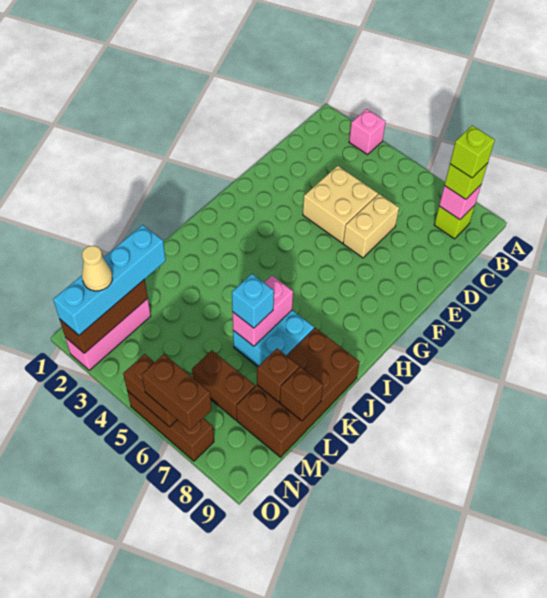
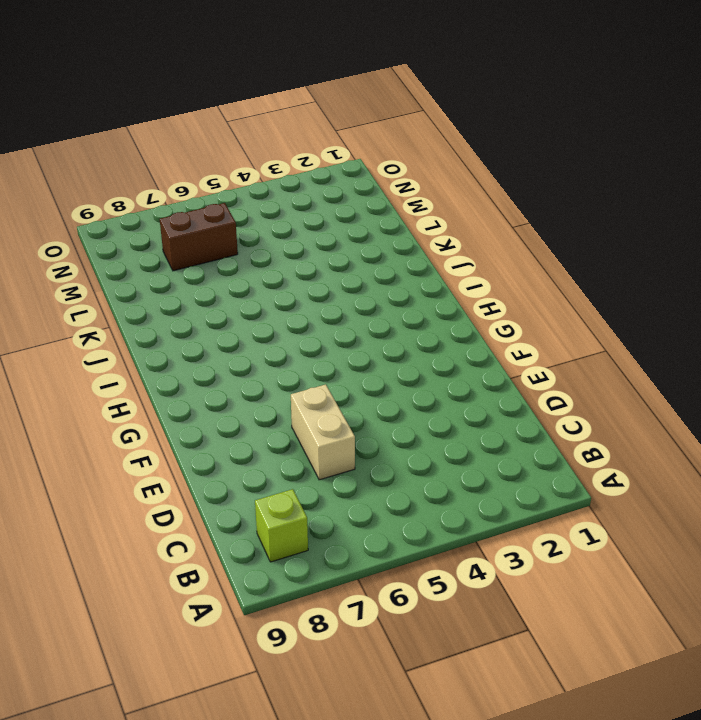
none -> pink 1x1 brick [349,109,386,155]
none -> tan 2x2 brick [303,166,378,243]
none -> cyan 2x2 brick [233,310,314,366]

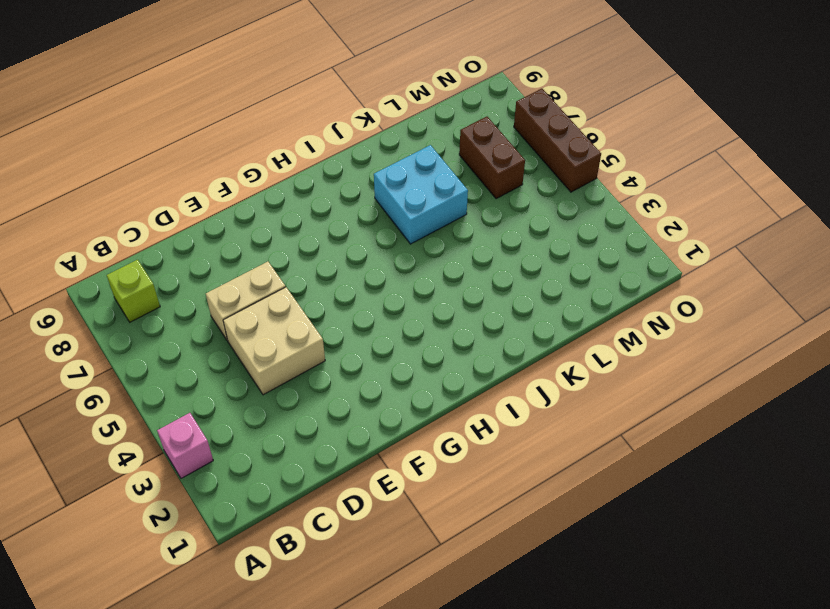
none -> brown 2x4 brick [236,328,360,457]
none -> pink 1x3 brick [65,298,151,370]
none -> pink 1x1 brick [439,185,481,220]

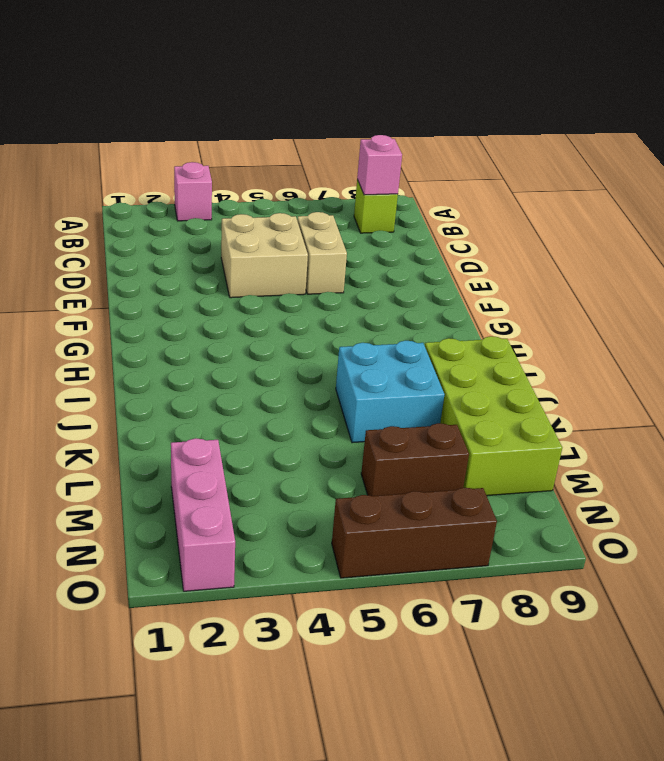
lime 2x4 brick [425,336,562,496] -> brown 2x4 brick [236,328,360,457]
none -> pink 1x2 brick [233,276,293,346]
none -> brown 1x1 brick [257,349,299,402]
none -> brown 1x1 brick [280,367,323,421]

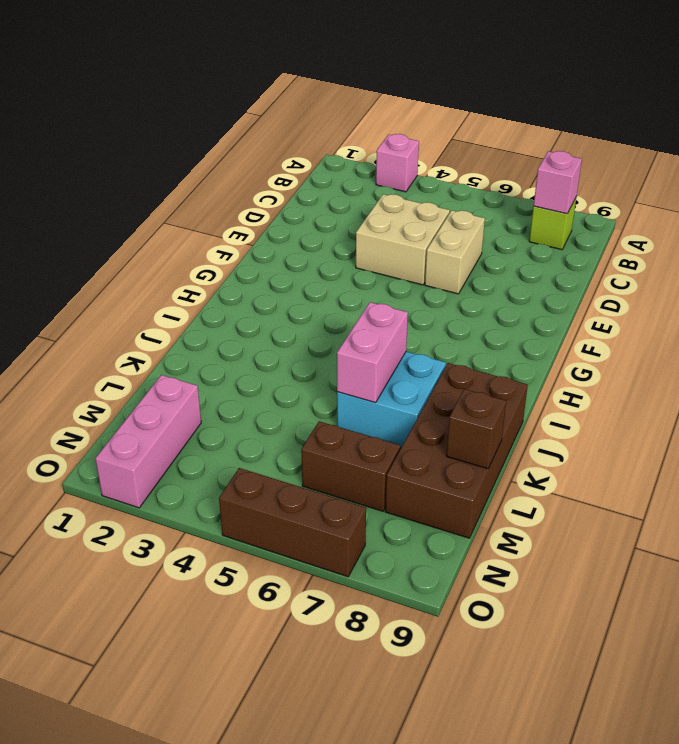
none -> brown 1x1 brick [257,349,299,402]
none -> brown 1x3 brick [60,279,148,353]
none -> brown 1x2 brick [123,354,177,427]

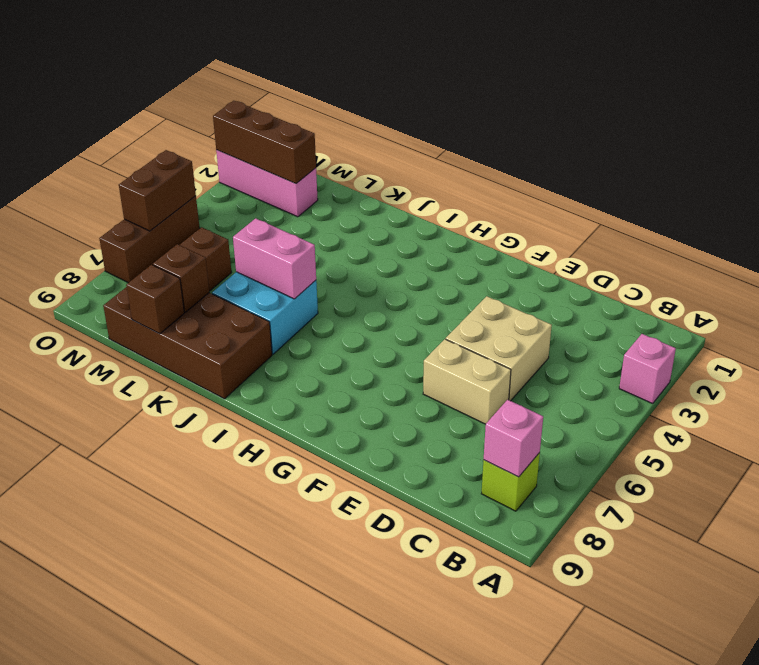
none -> lime 1x1 brick [444,163,488,199]
none -> cyan 1x1 brick [232,274,274,328]
none -> cyan 1x4 brick [53,225,166,335]

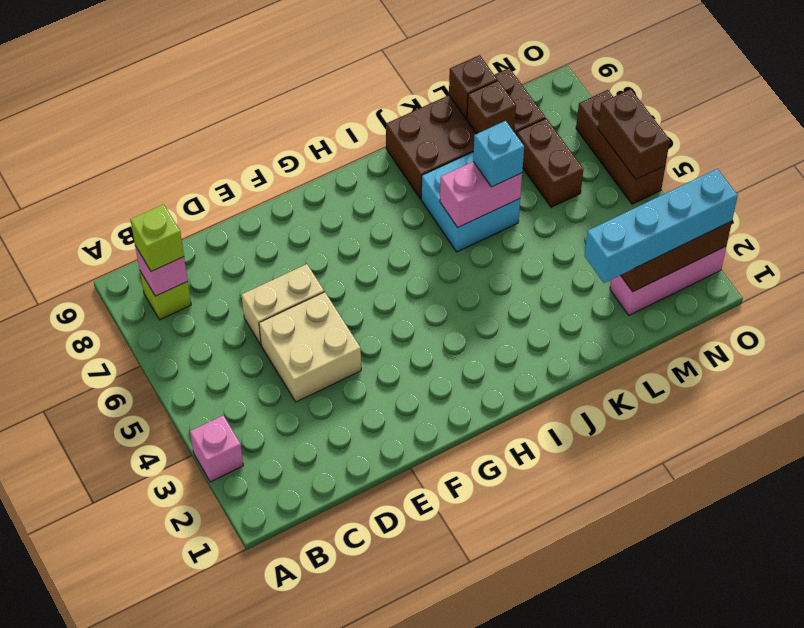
none -> brown 1x2 brick [142,354,211,430]
none -> lime 1x1 brick [450,126,495,178]
none -> tan 1x1 cone [82,246,112,291]

